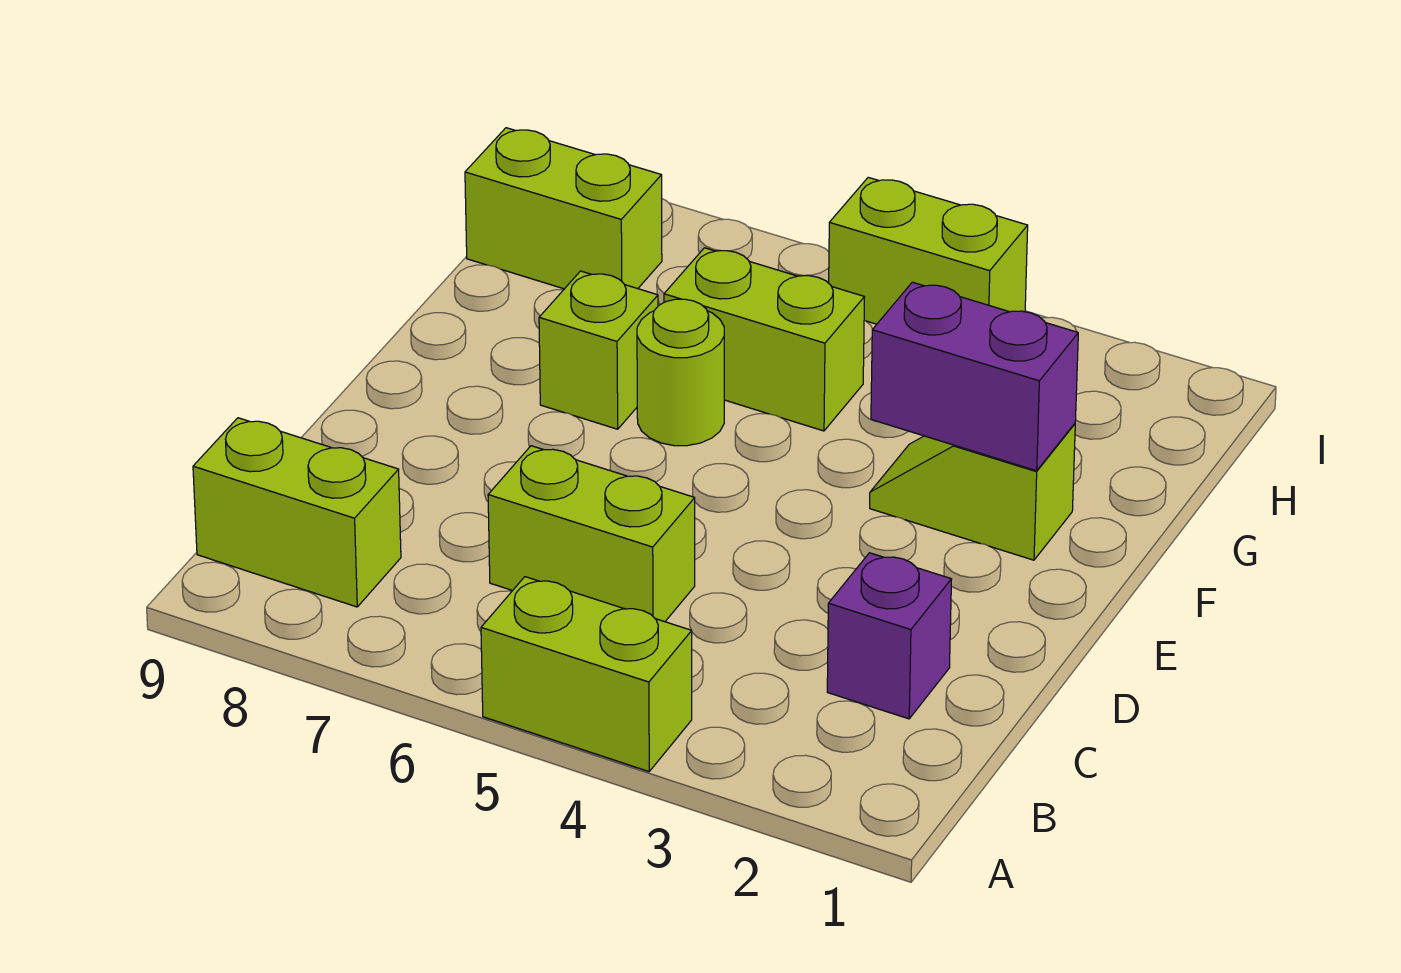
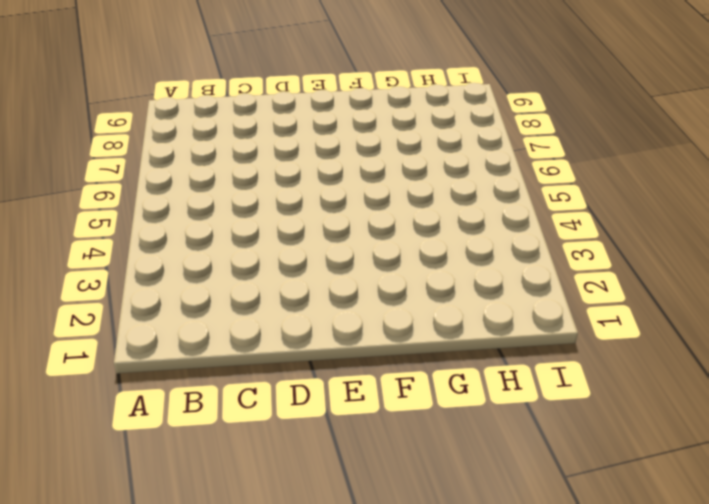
none -> lime 1x2 brick [481,577,692,771]
none -> lime 1x2 brick [193,418,401,607]

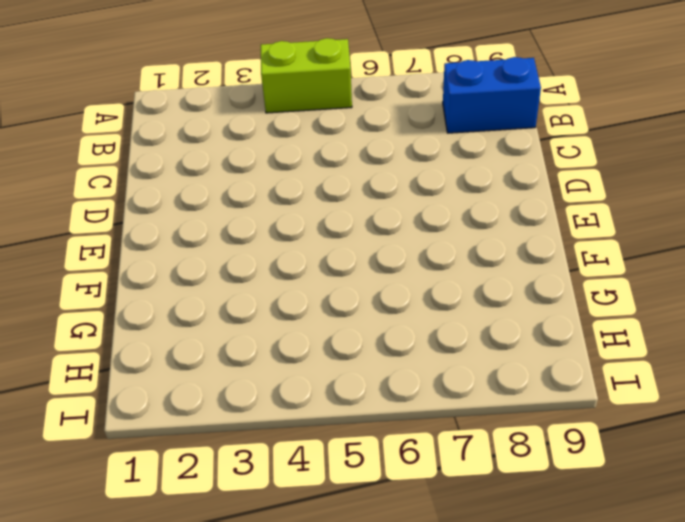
blue 1x2 brick [443,57,541,133] -> lime 1x2 brick [193,418,401,607]
none -> purple 1x1 brick [827,553,952,719]
none -> lime 1x2 brick [488,446,695,622]

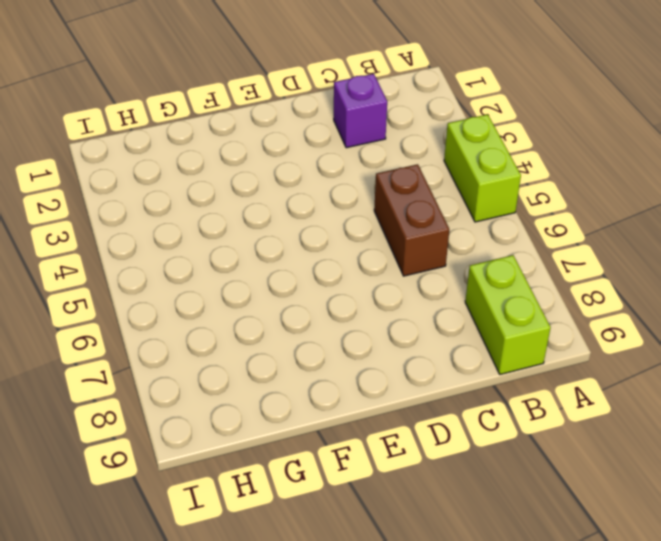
brown 1x2 brick [374,164,449,276] -> lime 1x2 brick [488,446,695,622]
none -> lime 1x2 slope [870,424,1075,560]
none -> lime 1x1 round brick [637,299,724,446]

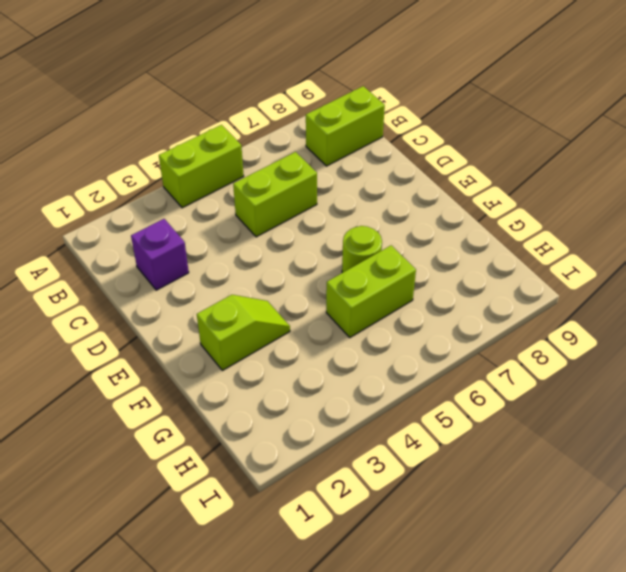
none -> lime 1x1 brick [539,271,658,429]
none -> lime 1x2 brick [465,128,662,289]

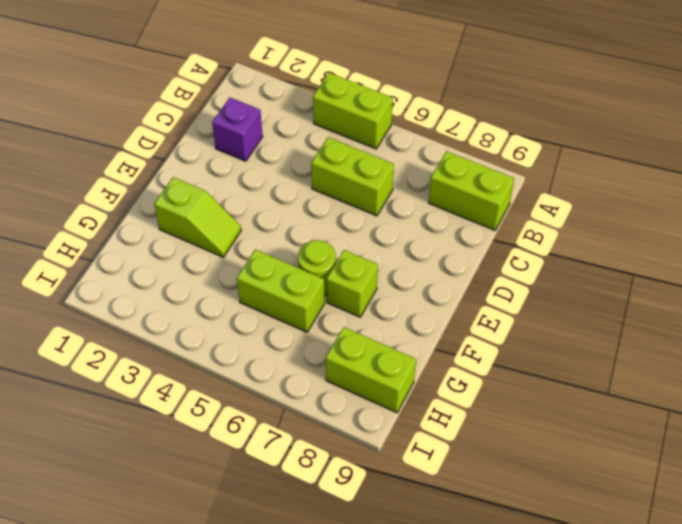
none -> lime 1x2 brick [829,177,1028,324]
none -> purple 1x2 brick [871,282,1078,471]

